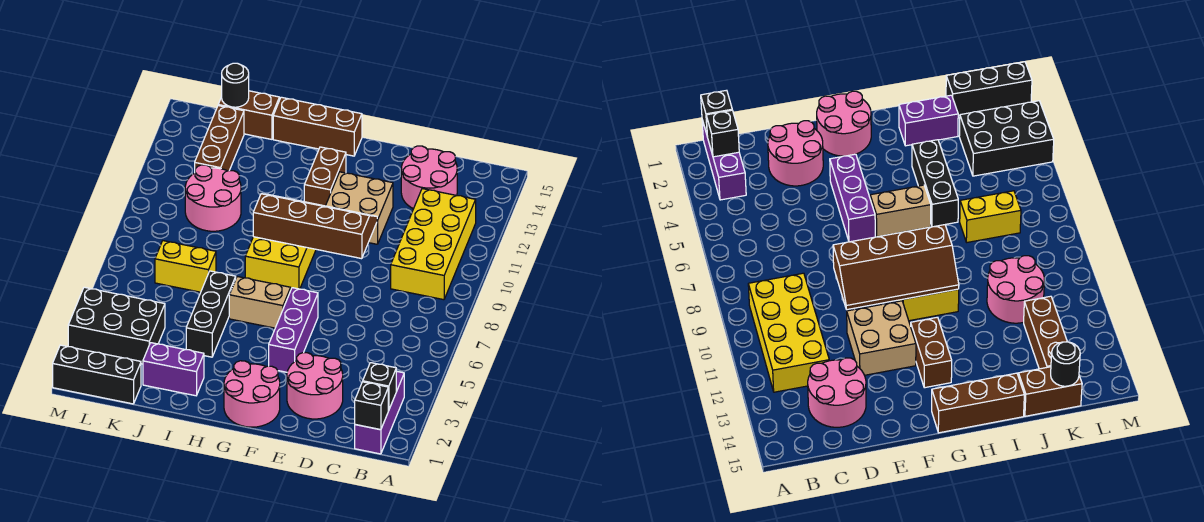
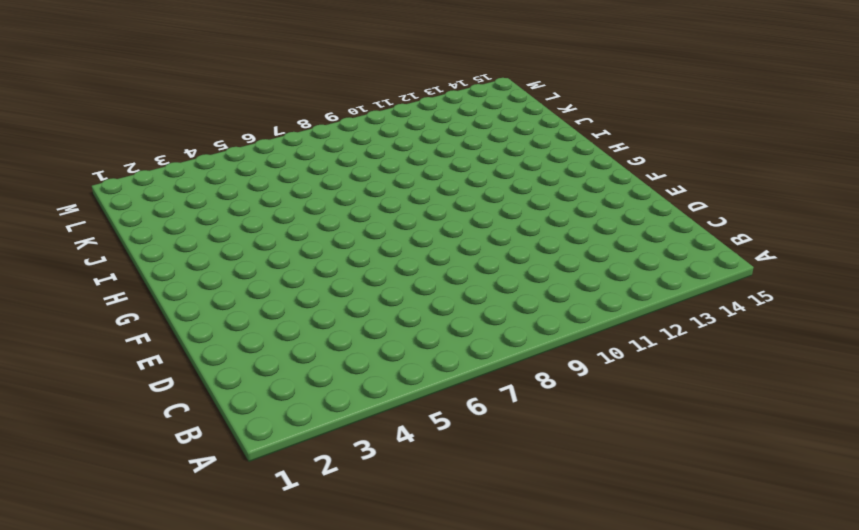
none -> purple 1x3 brick [355,371,404,454]
none -> yellow 2x4 brick [391,189,476,300]
none -> pink 2x2 round brick [401,146,457,209]

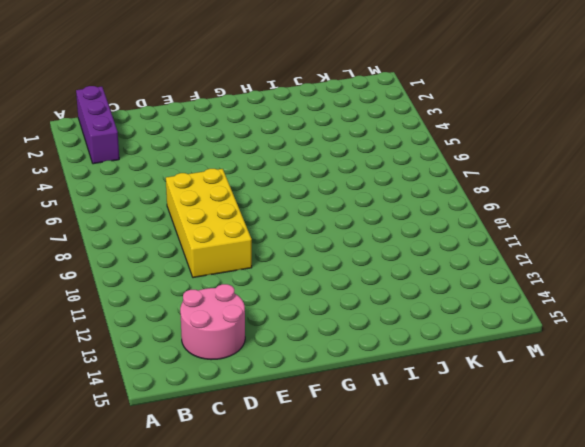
yellow 2x4 brick [166,169,252,278] -> yellow 2x4 brick moved to [391,189,476,300]
none -> pink 2x2 round brick [287,353,343,419]
none -> tan 2x2 brick [326,172,393,244]
none -> pink 2x2 round brick [224,361,280,427]

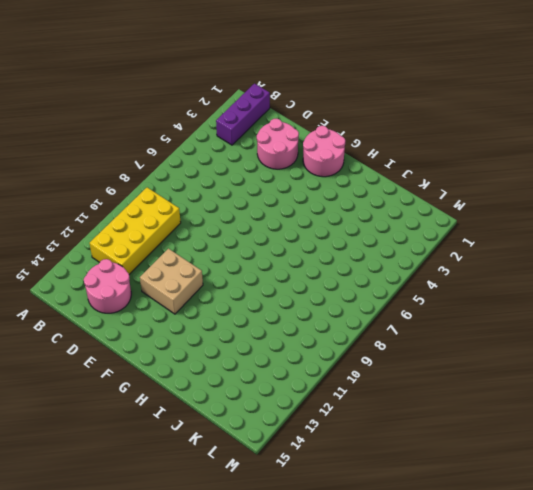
none -> purple 1x3 brick [269,288,318,372]
none -> tan 1x2 brick [229,277,291,328]
none -> yellow 2x3 brick [245,237,316,289]

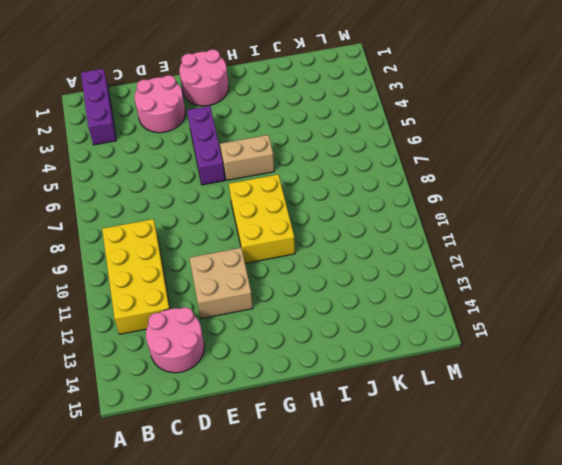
none -> brown 1x2 brick [304,147,346,206]
none -> brown 1x3 brick [273,97,362,156]
none -> purple 1x2 brick [143,343,204,396]

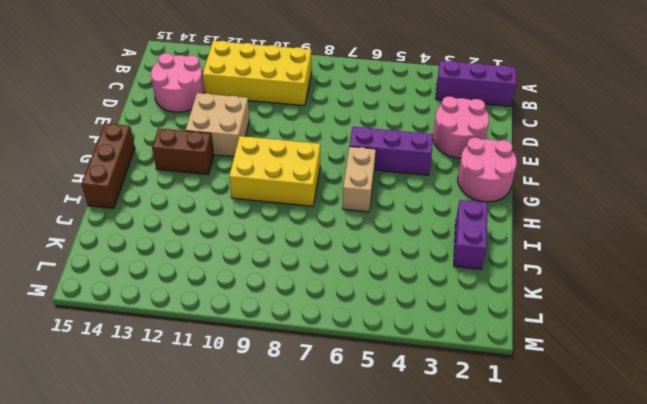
none -> black 1x3 brick [186,271,236,357]
none -> yellow 1x2 brick [155,241,216,292]
none -> pink 2x2 round brick [185,165,241,231]

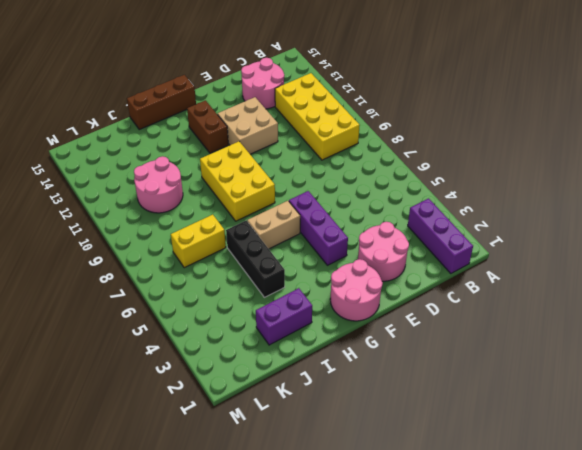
none -> brown 1x2 brick [218,91,279,139]
none -> black 1x3 brick [53,345,141,404]
none -> black 2x3 brick [68,287,165,364]

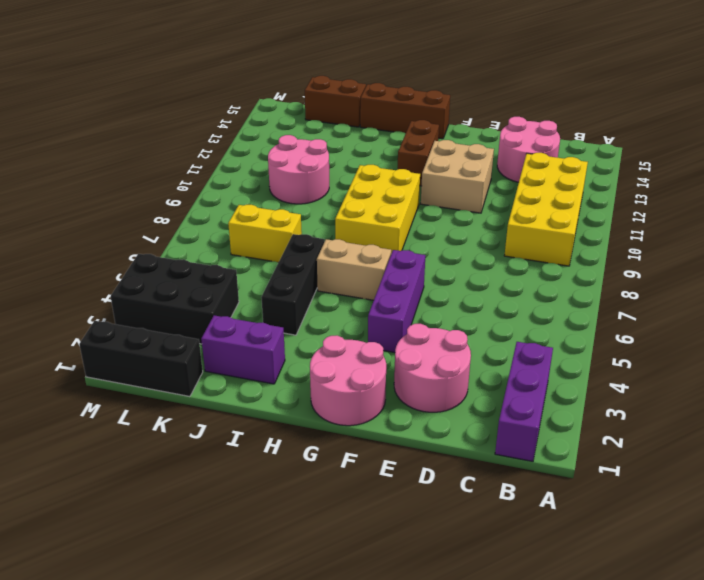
none -> brown 1x3 brick [195,106,244,171]
none -> black 1x1 brick [355,382,388,430]
none -> black 1x1 brick [363,363,396,410]

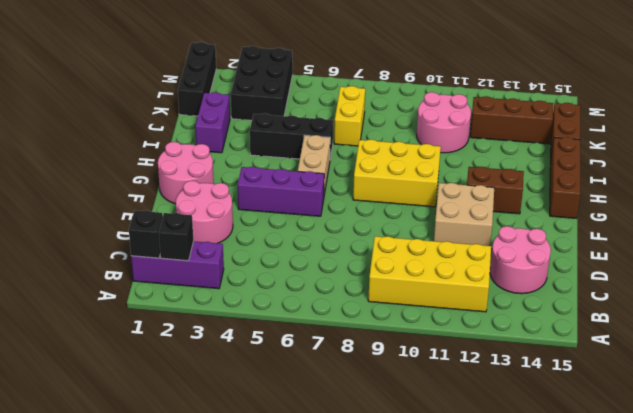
none -> brown 2x4 slope [253,194,377,259]
none -> black 1x1 round brick [222,63,249,107]

